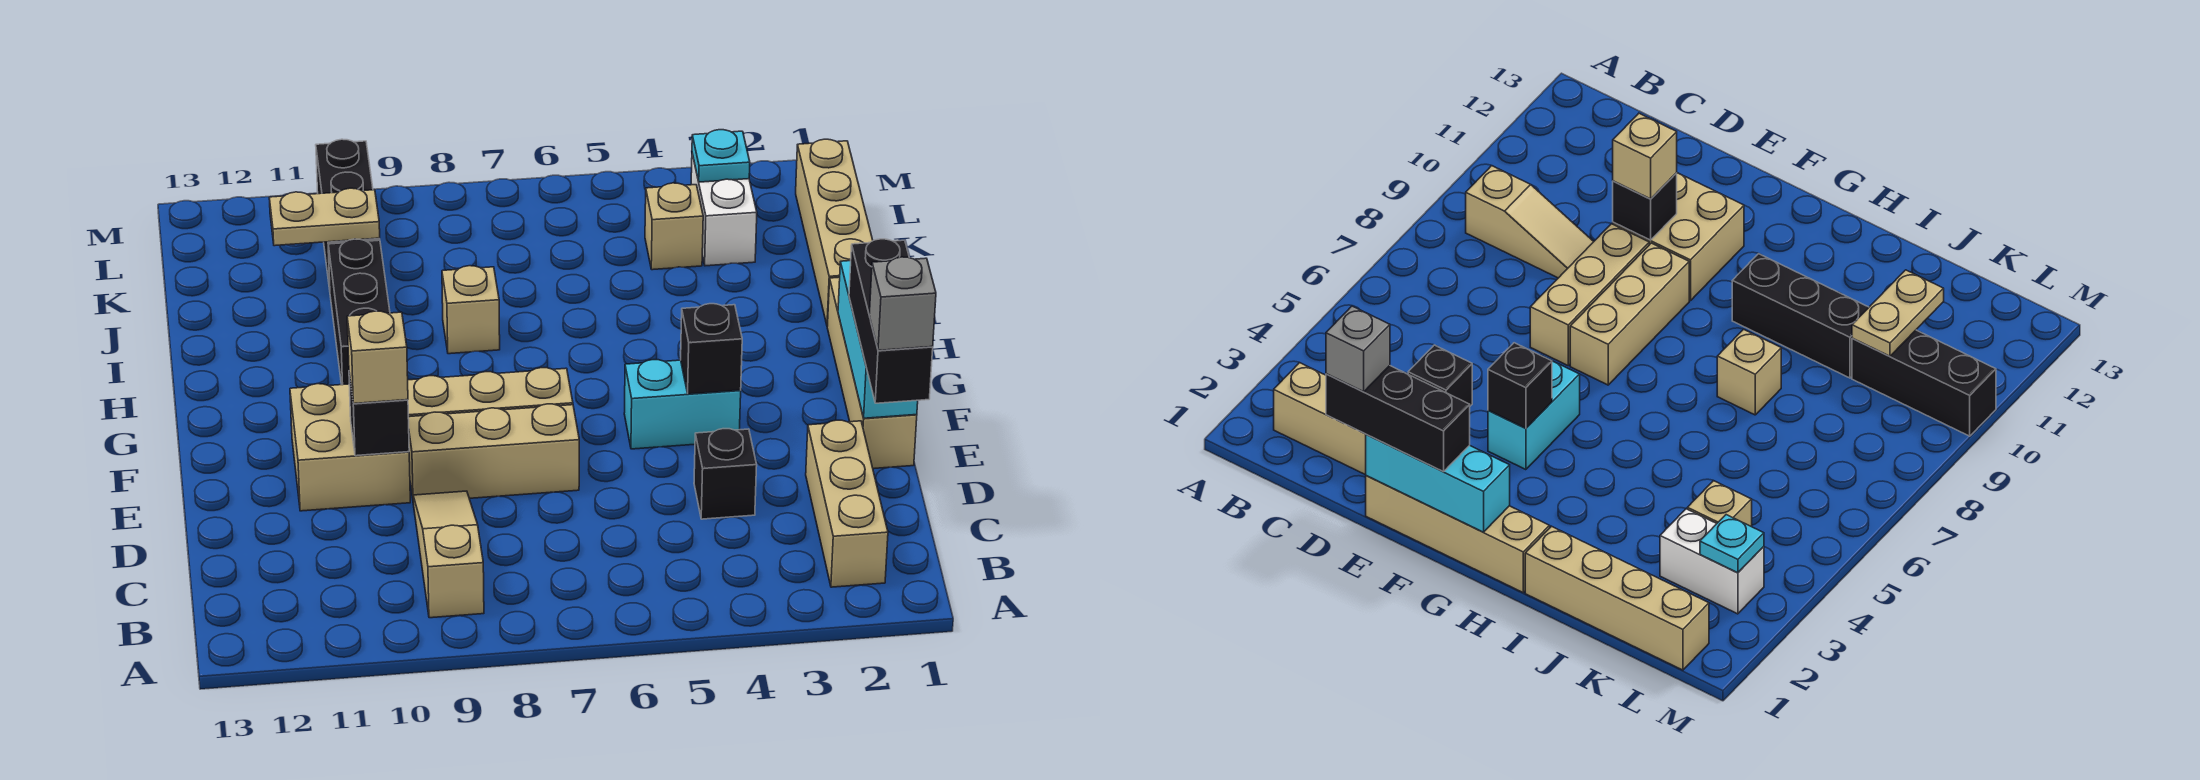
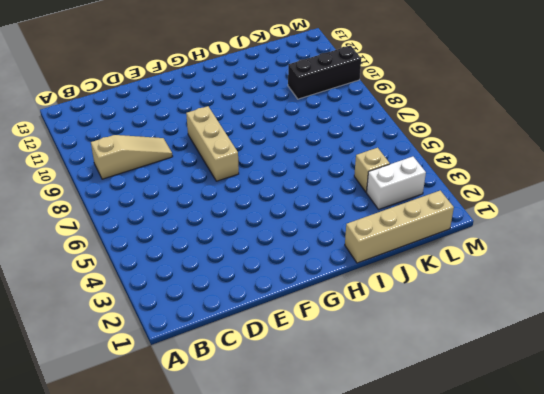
none -> tan 1x3 brick [806,420,888,587]
none -> black 1x1 brick [694,429,757,519]
none -> tan 1x4 brick [827,277,917,469]

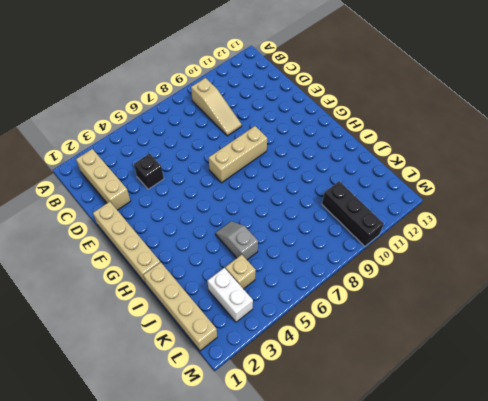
grey 1x2 slope [215,221,258,260] -> none
none -> tan 1x3 brick [408,404,579,498]
none -> tan 2x2 brick [290,384,410,511]
none -> cyan 1x2 brick [624,360,741,449]

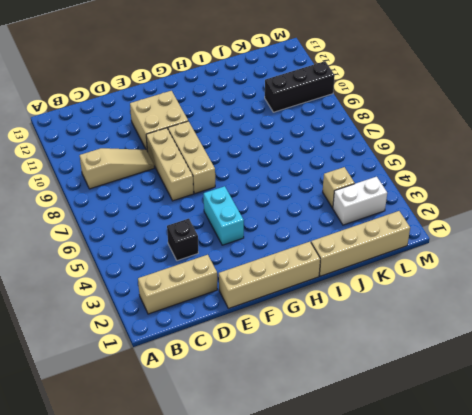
none -> black 1x3 brick [328,239,390,385]
none -> tan 1x1 brick [442,266,500,354]
none -> cyan 1x3 brick [838,261,918,418]

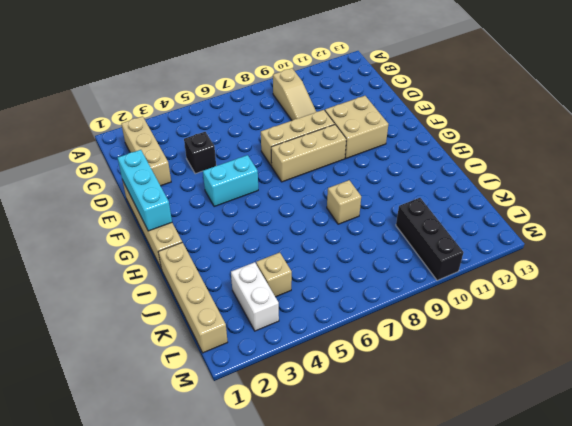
none -> black 1x3 brick [328,239,390,385]
none -> black 1x1 brick [349,373,409,456]
none -> black 1x1 brick [681,304,742,394]

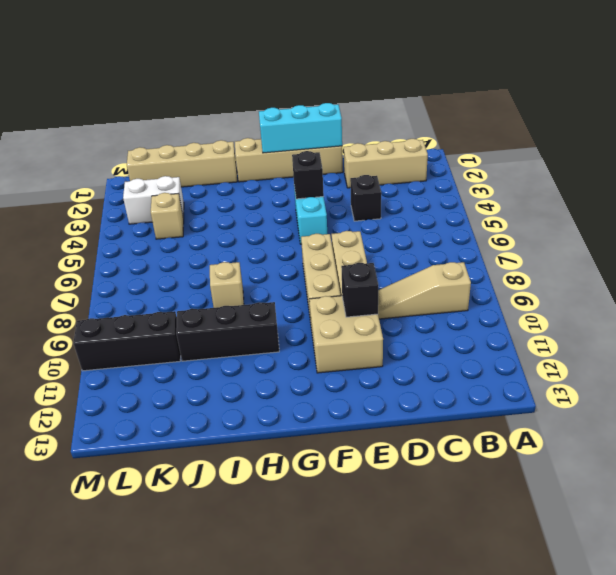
none -> tan 1x2 plate [269,188,380,246]
none -> cyan 1x1 plate [692,130,750,182]
none -> black 1x3 brick [849,239,933,403]

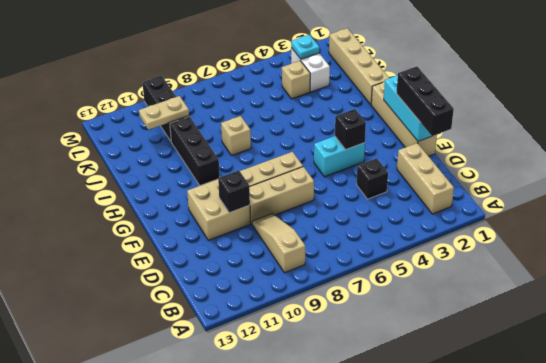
none -> tan 1x1 brick [347,311,408,404]
none -> grey 1x1 brick [869,257,936,350]

